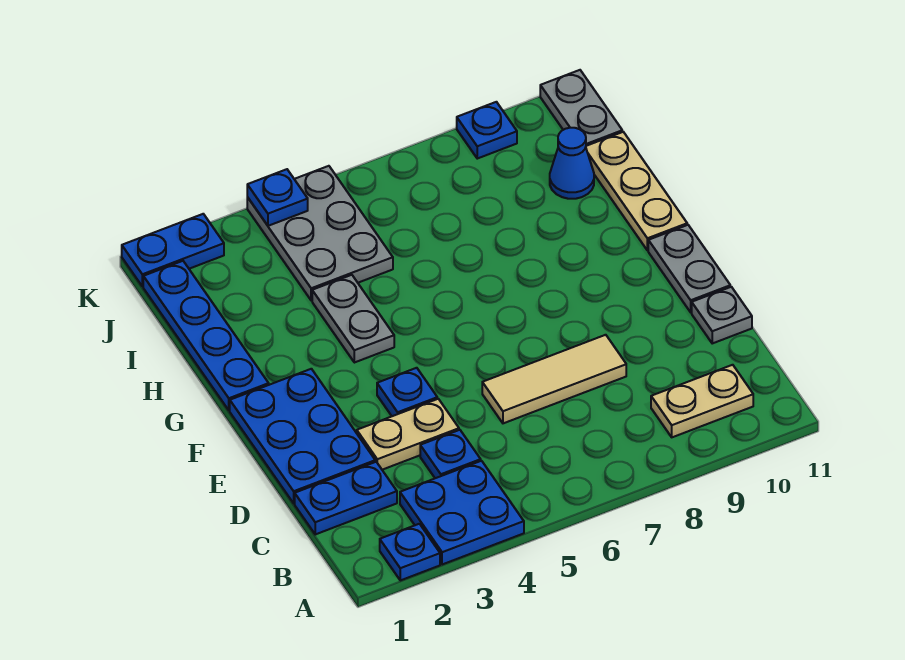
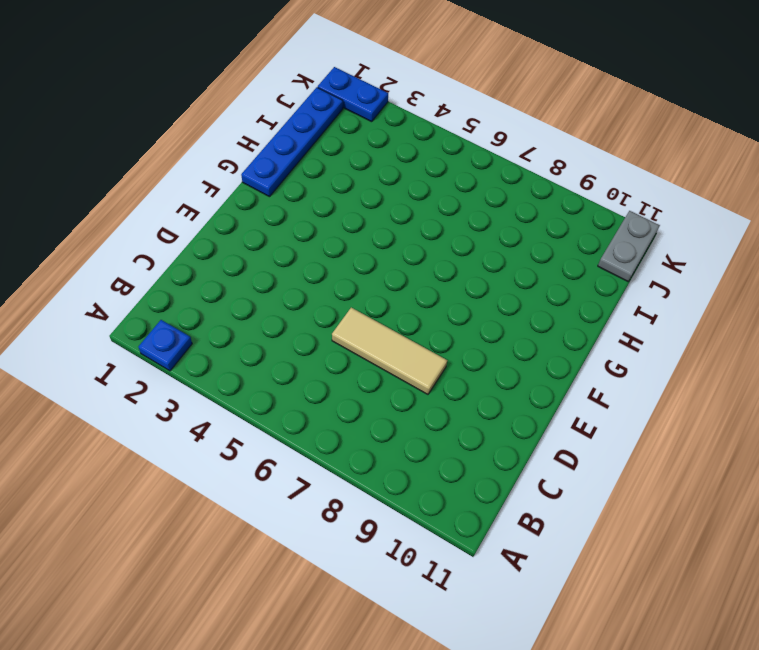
none -> blue 2x2 plate [400,461,524,565]
none -> tan 1x2 plate [651,365,753,437]
none -> blue 1x2 plate [295,462,397,534]

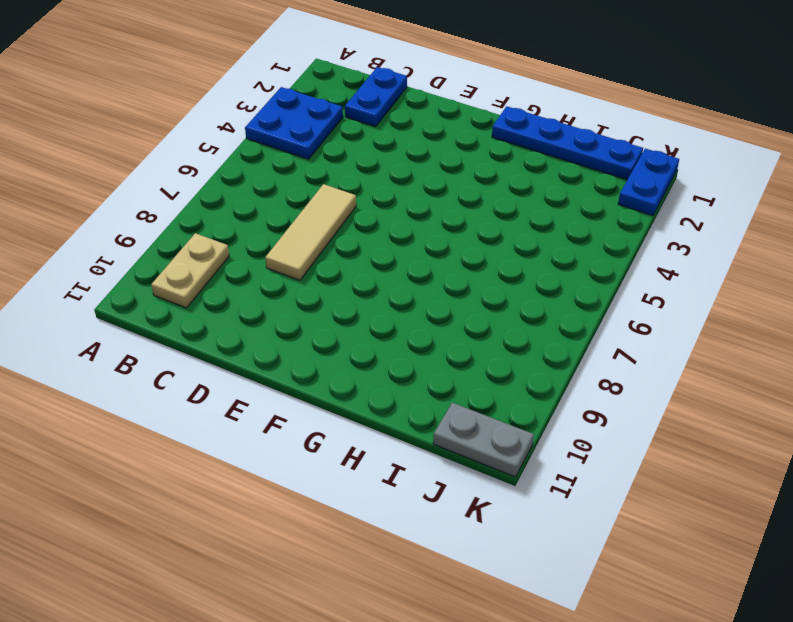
none -> blue 1x1 plate [380,524,440,580]
none -> blue 1x1 plate [420,430,481,478]
none -> blue 2x3 plate [230,369,375,503]

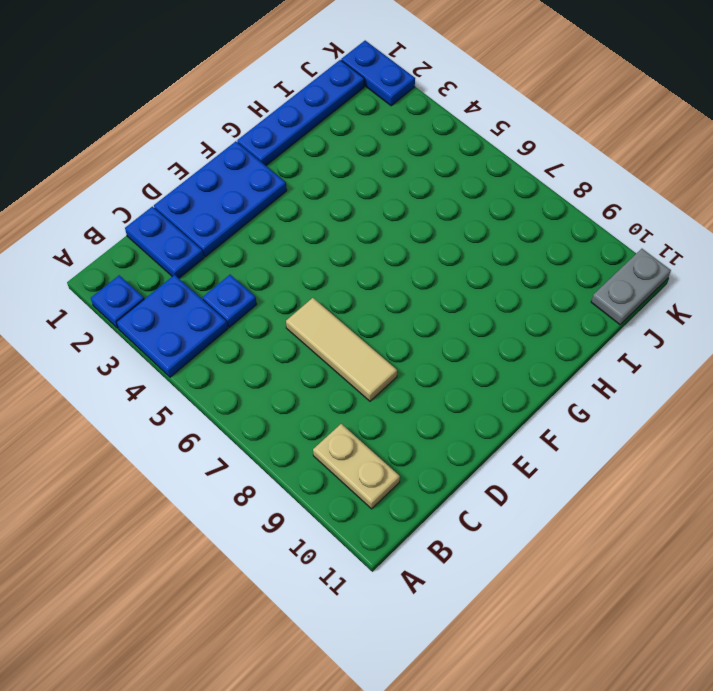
none -> tan 1x2 plate [357,399,459,470]
none -> grey 1x1 plate [692,287,752,343]
none -> blue 1x1 plate [377,368,437,416]

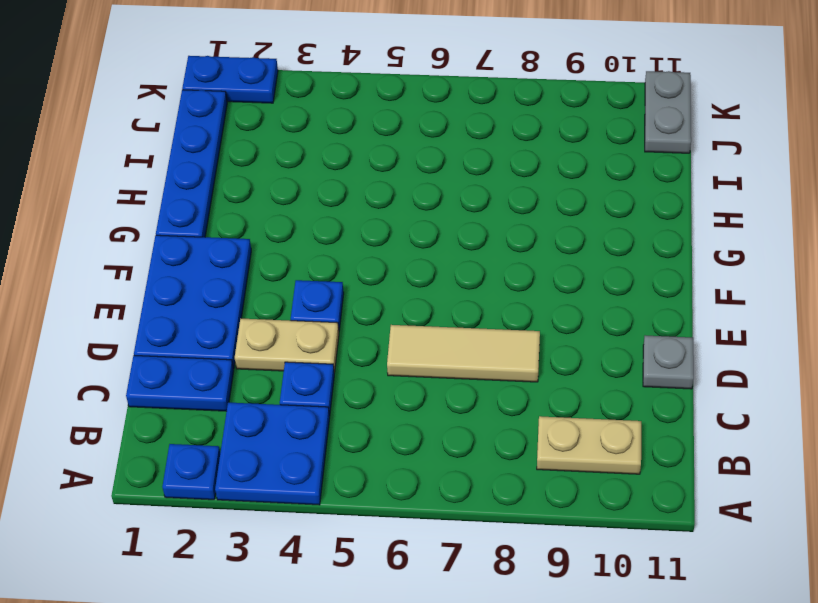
none -> grey 1x2 plate [648,225,730,312]
none -> grey 1x2 plate [312,275,394,363]
none -> tan 1x3 plate [586,132,687,251]

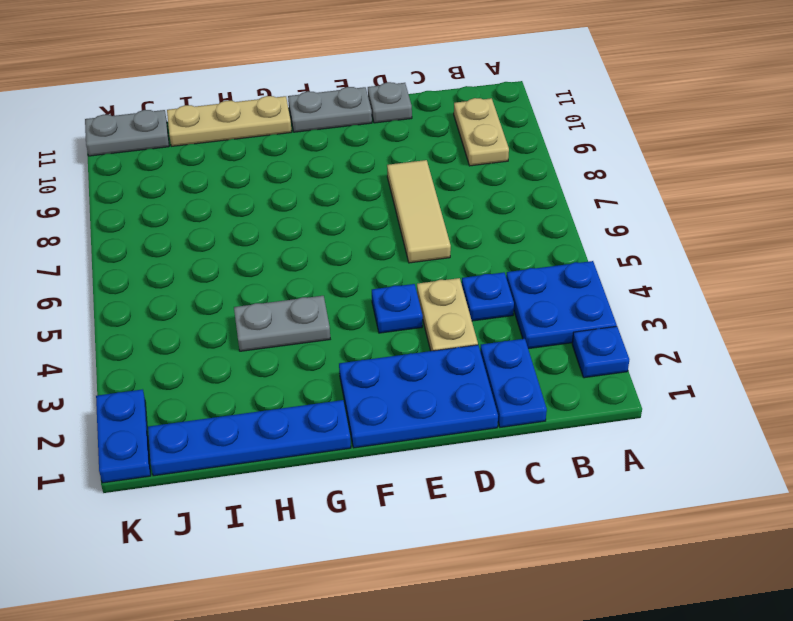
none -> grey 2x3 plate [247,166,393,301]
none -> blue 1x1 cone [550,128,594,199]
none -> blue 1x1 plate [457,102,517,159]

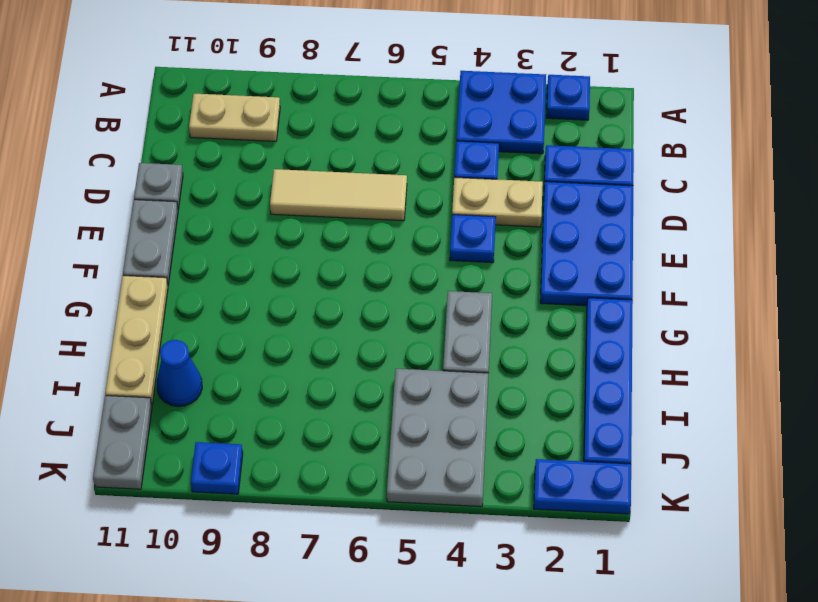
none -> blue 1x1 plate [247,169,308,226]

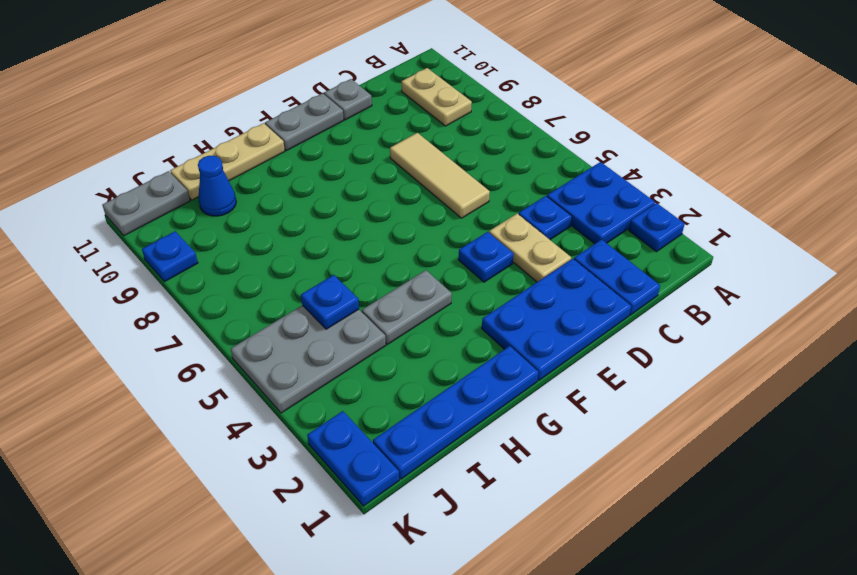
blue 1x1 plate [301,275,359,329] -> blue 1x1 plate moved to [247,169,308,226]

